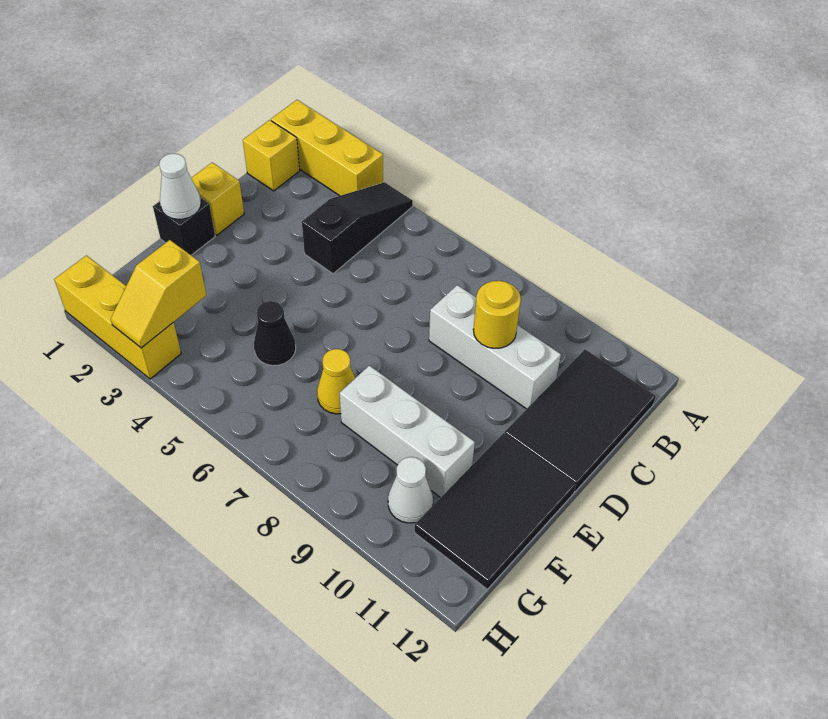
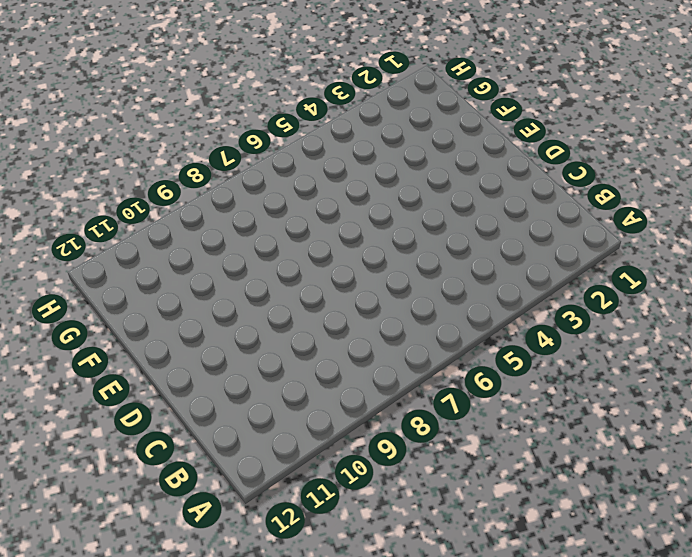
none -> yellow 1x3 brick [271,100,383,196]
none -> black 1x3 slope [302,182,413,274]
none -> yellow 1x1 brick [243,120,300,191]

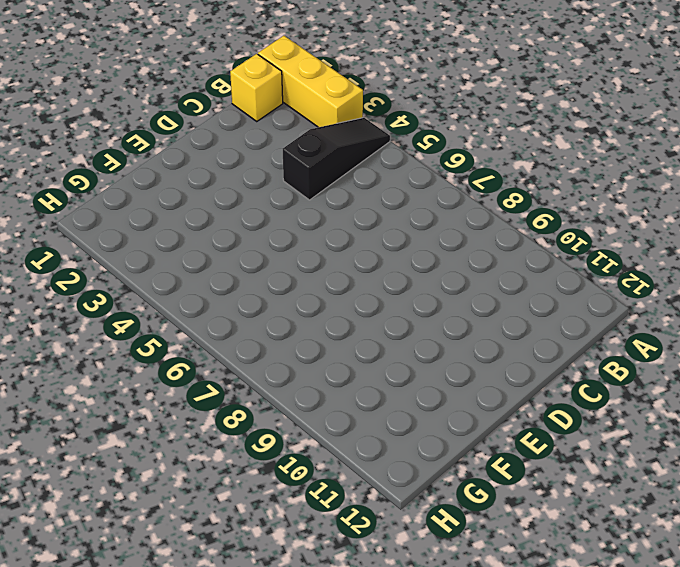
none -> black 2x3 tile [505,349,656,492]
none -> white 1x3 brick [429,285,561,409]
none -> yellow 1x1 brick [191,163,244,235]

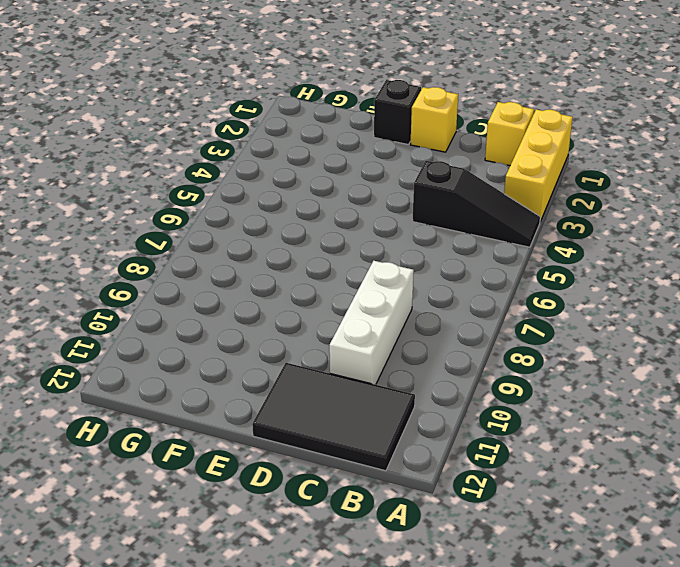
none -> black 2x3 tile [415,433,576,589]
none -> black 1x1 cone [254,301,296,366]
none -> yellow 1x1 cone [317,349,355,414]

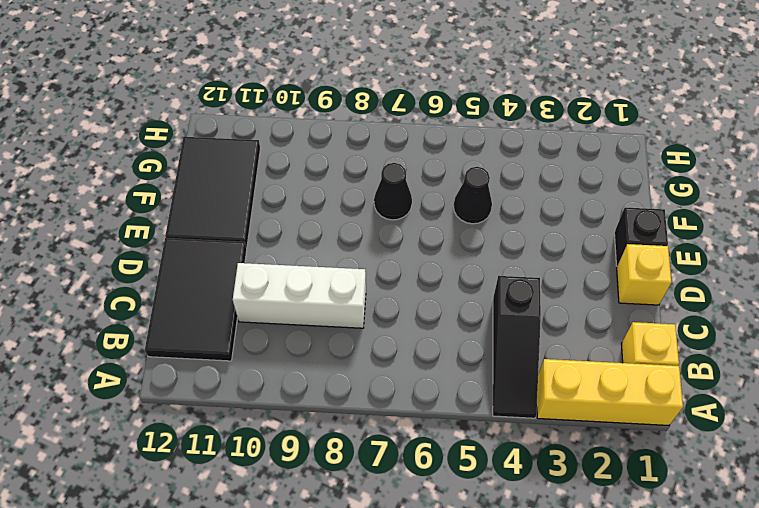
black 1x1 cone [374,163,412,220] -> yellow 1x1 cone [317,349,355,414]
none -> white 1x3 brick [340,366,475,498]
none -> white 1x1 cone [388,457,433,523]
none -> yellow 1x3 brick [54,255,181,379]

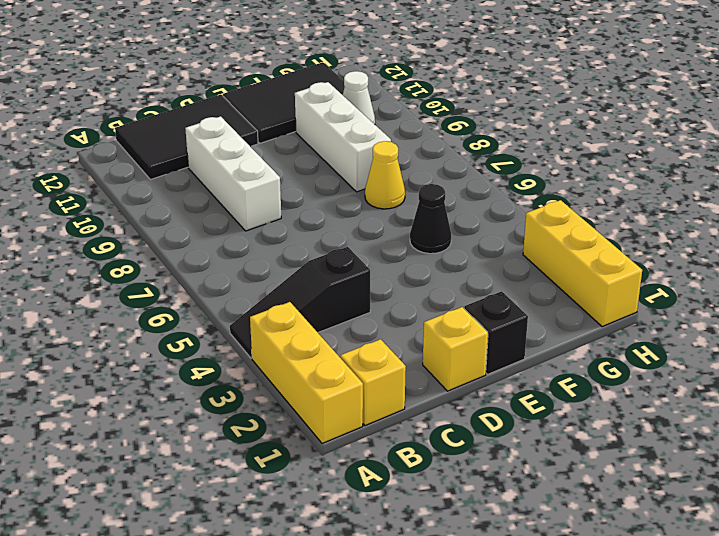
none -> yellow 1x1 round brick [473,281,521,348]
none -> white 1x1 cone [159,154,201,219]
none -> yellow 1x2 slope [111,240,206,348]

